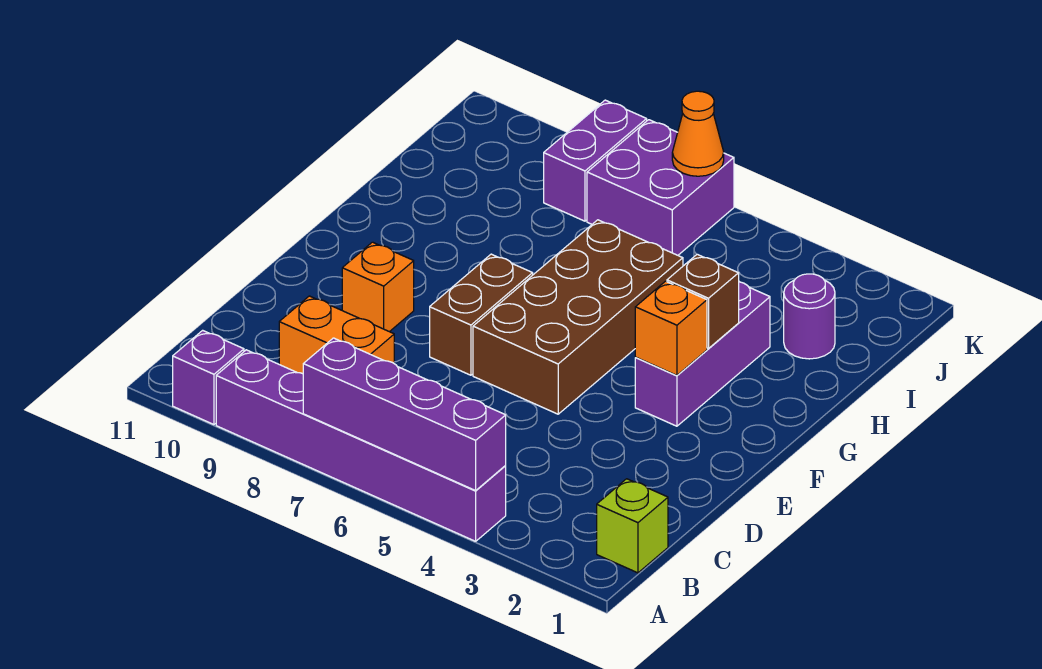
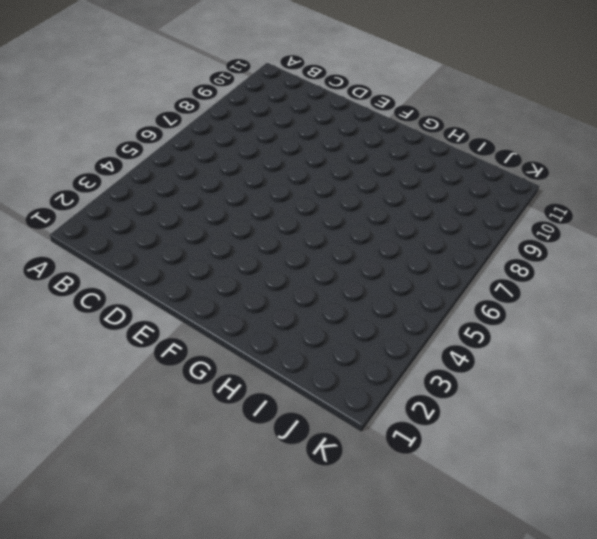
none -> purple 1x6 brick [216,350,506,541]
none -> purple 1x1 brick [173,330,244,425]
none -> lime 1x1 brick [597,479,668,573]

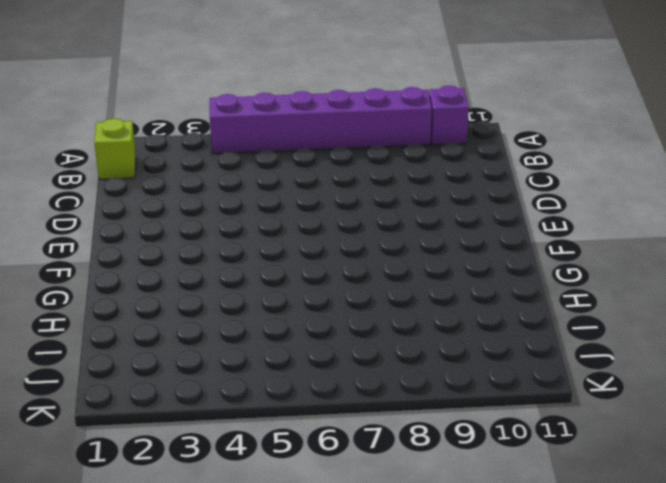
none -> orange 1x2 brick [279,296,394,374]
none -> brown 2x4 brick [473,220,683,414]
none -> brown 1x2 brick [430,254,533,375]

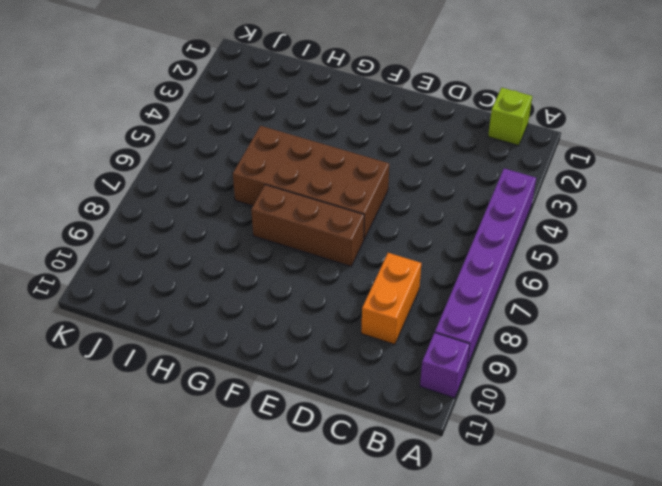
brown 1x3 brick [251,185,364,266] -> brown 1x2 brick [430,254,533,375]
none -> orange 1x1 brick [342,242,414,332]
none -> purple 1x3 brick [635,282,770,426]
none -> purple 1x1 round brick [784,274,835,359]

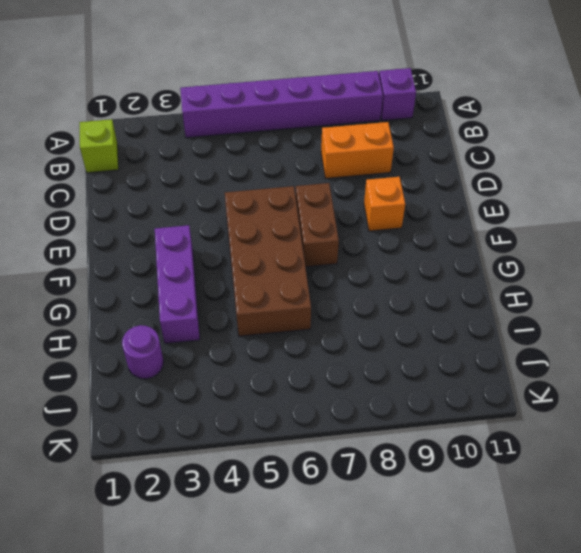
none -> purple 2x2 brick [587,120,734,255]
none -> purple 1x2 brick [544,100,647,221]
none -> purple 1x4 brick [303,338,506,491]

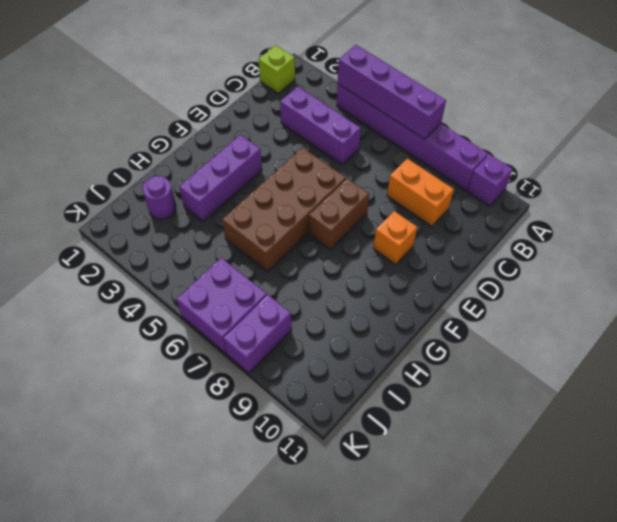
purple 1x3 brick [280,86,361,165] -> none
none -> orange 1x1 brick [635,281,707,375]
none -> brown 1x1 brick [667,254,739,349]
none -> orange 1x1 cone [672,91,724,176]

